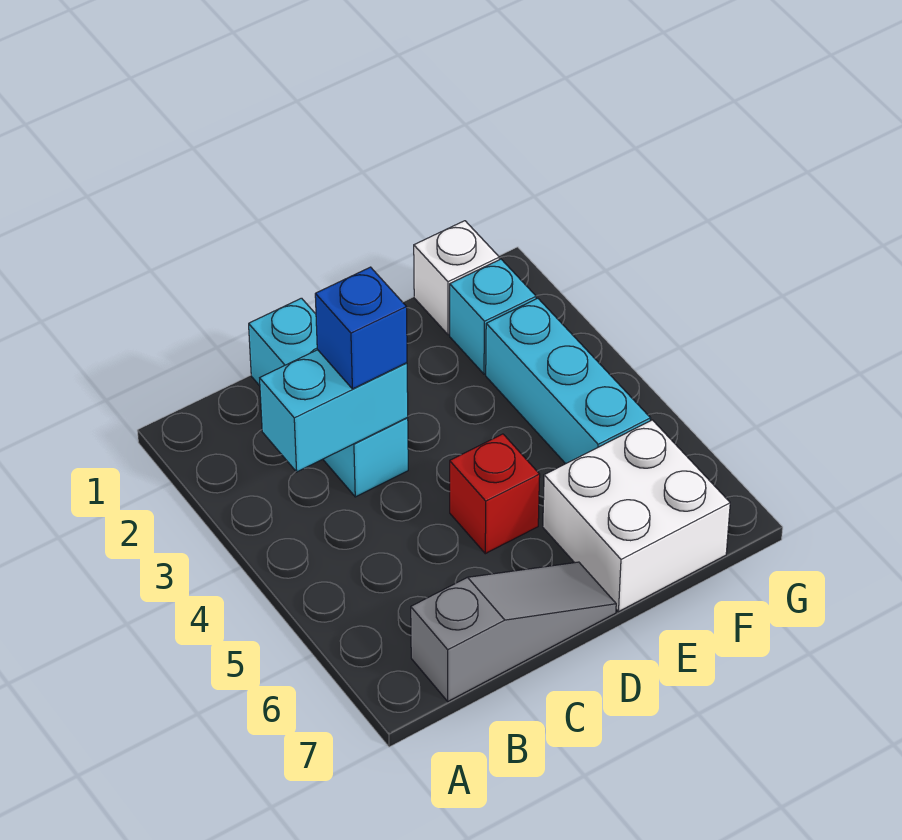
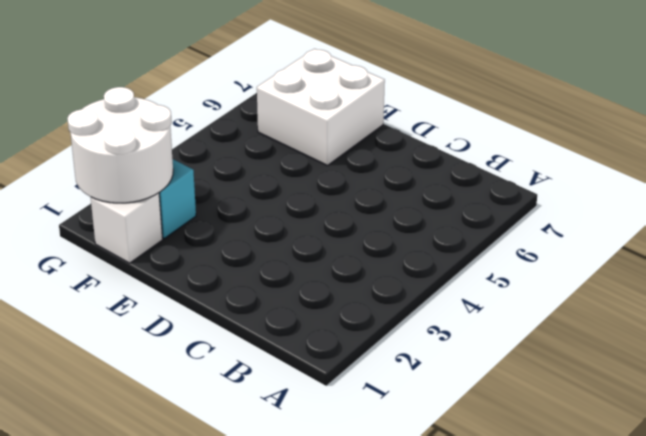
white 2x2 round brick [67,87,173,203] -> none
none -> grey 1x3 slope [411,562,616,701]
none -> cyan 1x3 brick [249,298,408,497]

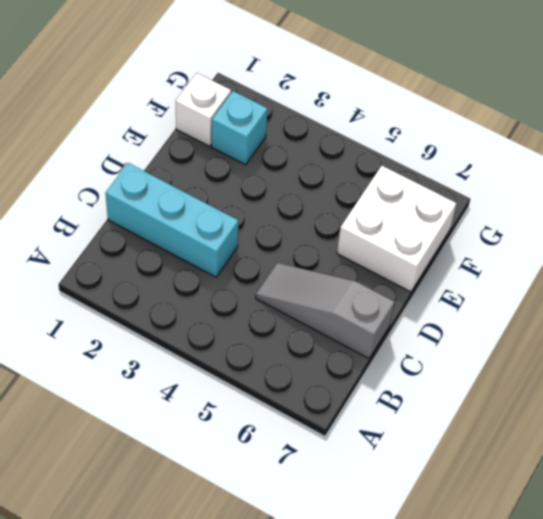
grey 1x3 slope [256,263,395,358] -> grey 1x3 slope turned to [411,562,616,701]
none -> red 1x1 brick [450,434,540,554]
none -> cyan 1x3 brick [486,298,651,464]

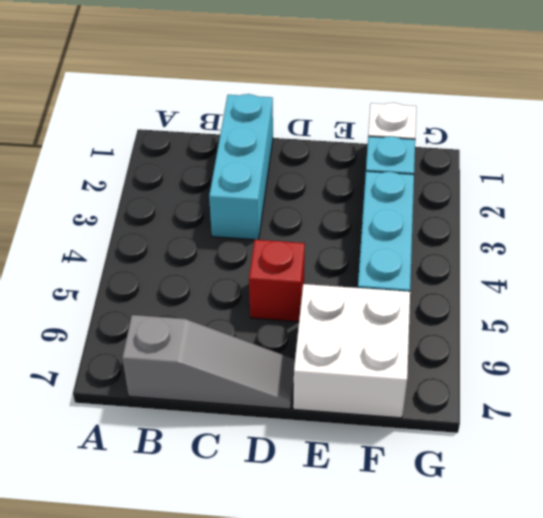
none -> cyan 1x2 brick [260,350,408,472]
none -> blue 1x1 brick [315,267,407,389]

